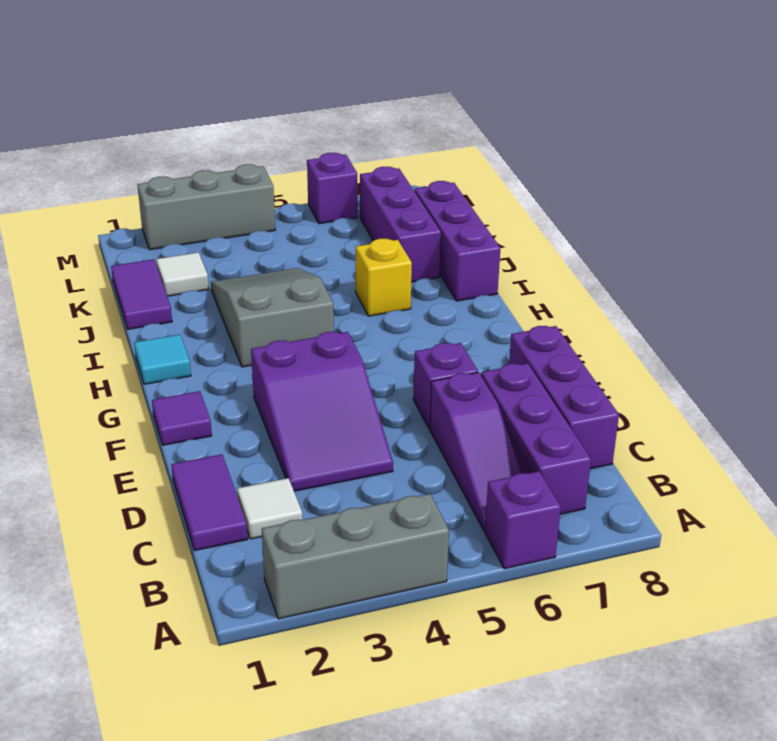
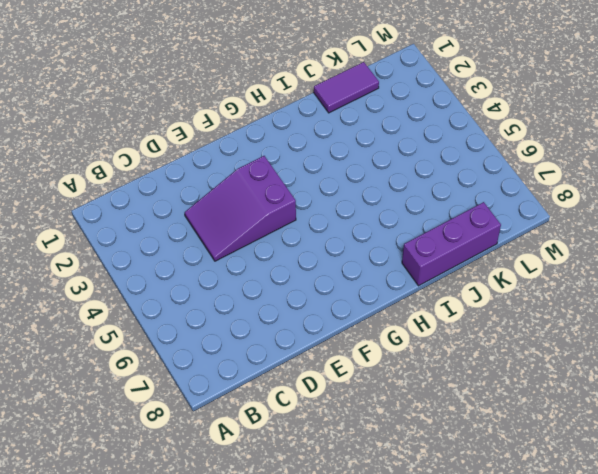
none -> grey 1x3 brick [262,494,449,619]
none -> purple 1x1 brick [485,471,561,569]
none -> purple 1x3 slope [430,372,521,531]

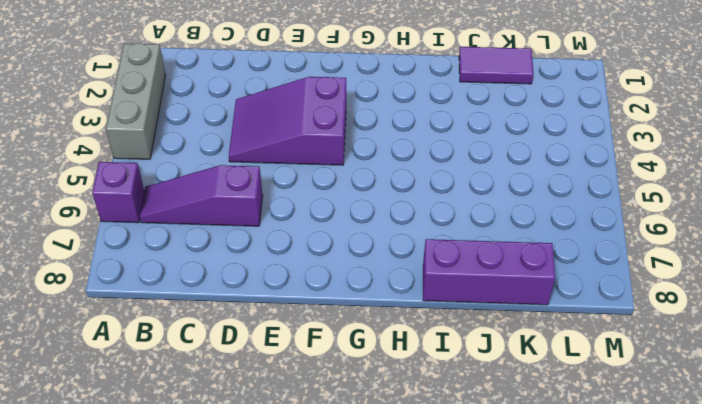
none -> purple 1x3 brick [481,363,591,514]
none -> purple 1x2 tile [171,454,248,551]
none -> white 1x1 tile [237,478,302,539]

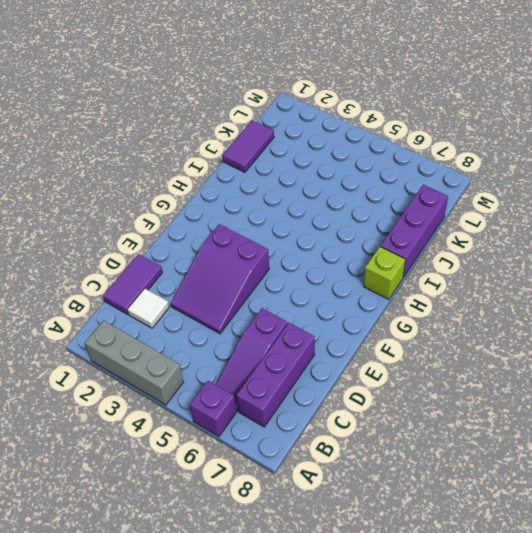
lime 1x1 brick [364,247,405,299] -> none
none -> purple 1x3 brick [509,326,619,469]
none -> purple 1x1 brick [413,343,478,429]
none -> purple 1x1 tile [152,391,212,445]

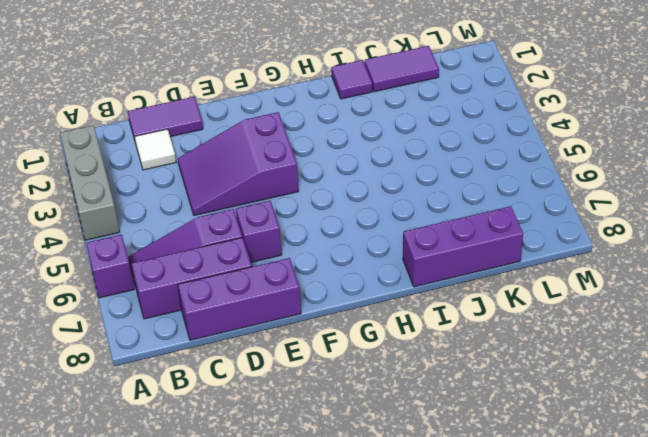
purple 1x1 tile [331,60,372,99] -> purple 1x1 tile moved to [152,391,212,445]
none -> cyan 1x1 tile [134,334,191,384]
none -> grey 2x3 slope [211,268,334,367]
none -> yellow 1x1 brick [356,239,412,316]

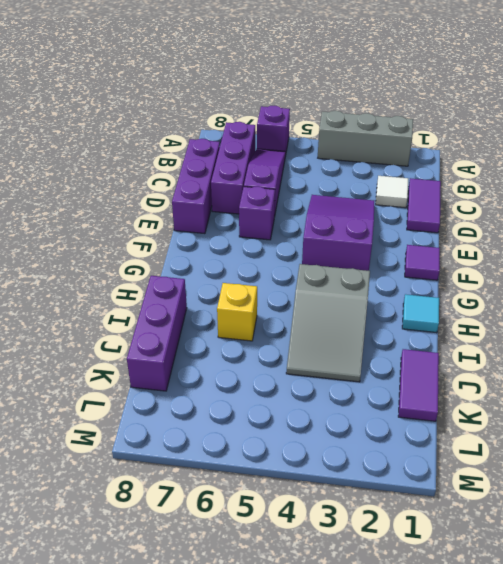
none -> purple 1x3 brick [360,167,441,282]
none -> white 1x1 tile [156,252,209,296]
none -> grey 1x3 brick [138,164,275,250]

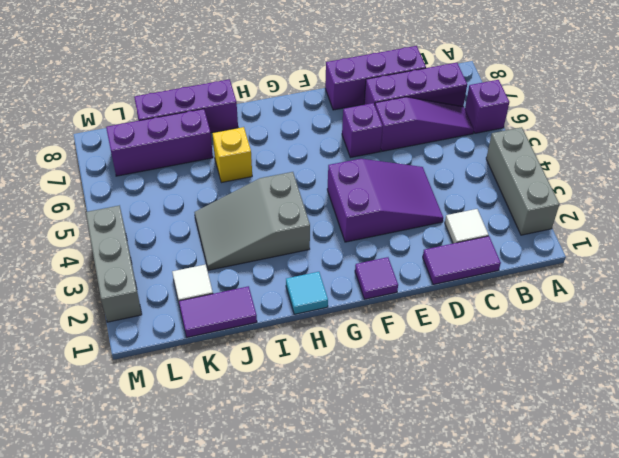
none -> purple 1x1 brick [307,153,358,224]

